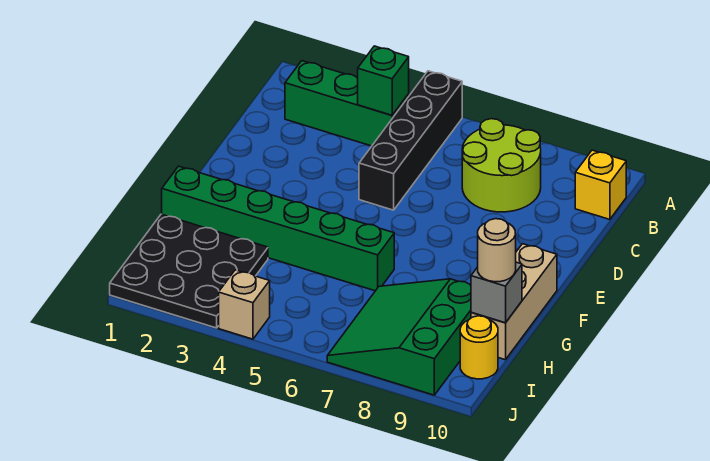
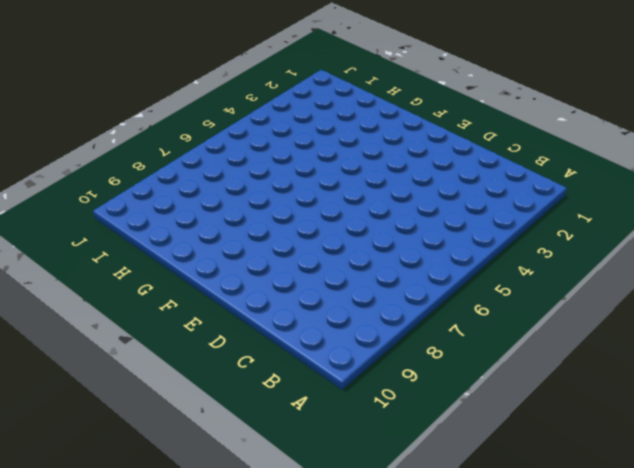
none -> black 1x4 brick [359,71,462,210]
none -> green 1x3 brick [285,61,409,146]
none -> lime 2x2 round brick [462,119,541,212]

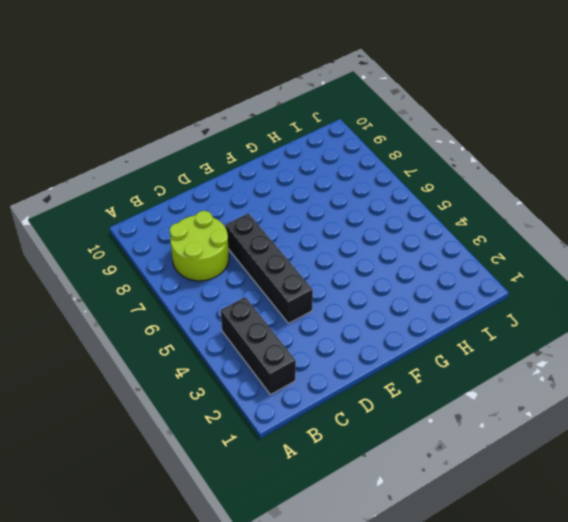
black 1x3 brick [221,297,296,395] -> green 1x3 brick [285,61,409,146]
black 1x4 brick [225,213,313,323] -> black 1x4 brick turned to [359,71,462,210]
none -> yellow 1x1 brick [575,150,626,219]
none -> tan 1x3 brick [471,244,557,360]
none -> green 1x6 brick [162,166,394,291]

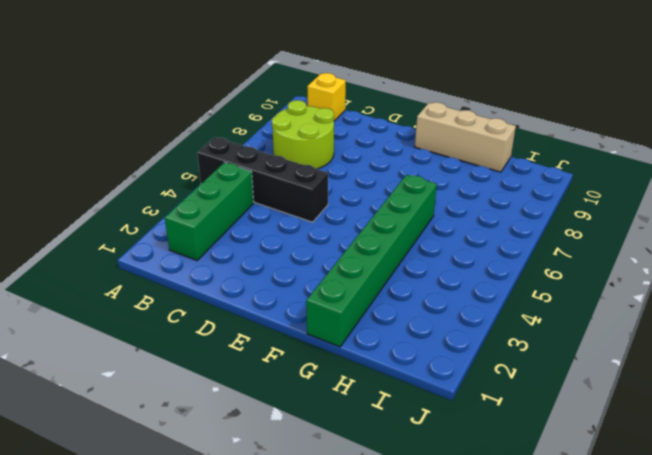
none -> black 3x3 plate [110,214,268,328]
none -> green 3x3 slope [327,279,471,395]
none -> yellow 1x1 round brick [460,316,498,379]

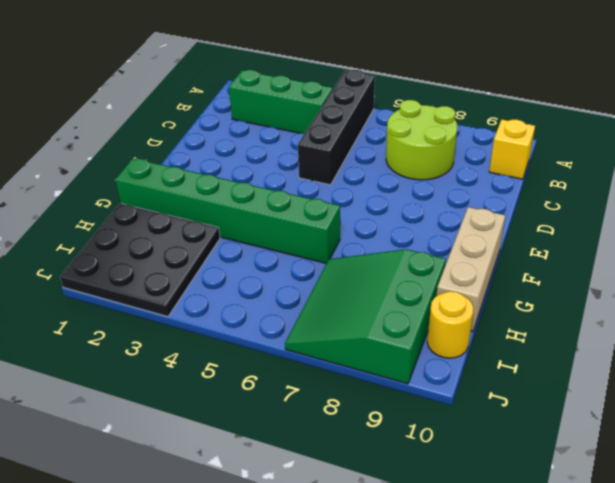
none -> tan 1x1 brick [219,270,270,339]
none -> green 1x1 brick [358,46,409,115]
none -> grey 1x1 brick [471,262,522,323]

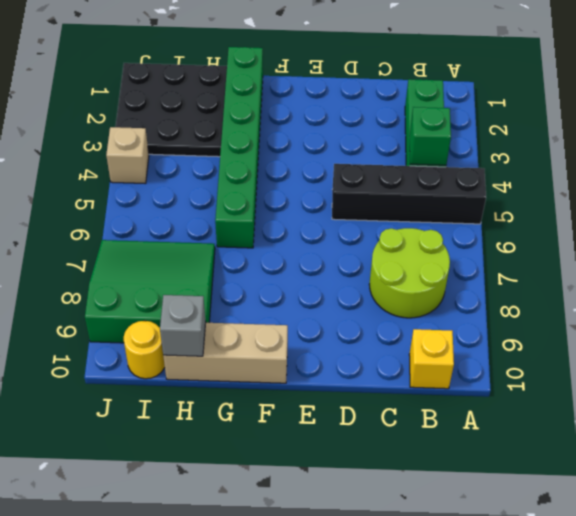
none -> tan 1x1 round brick [478,219,516,282]

